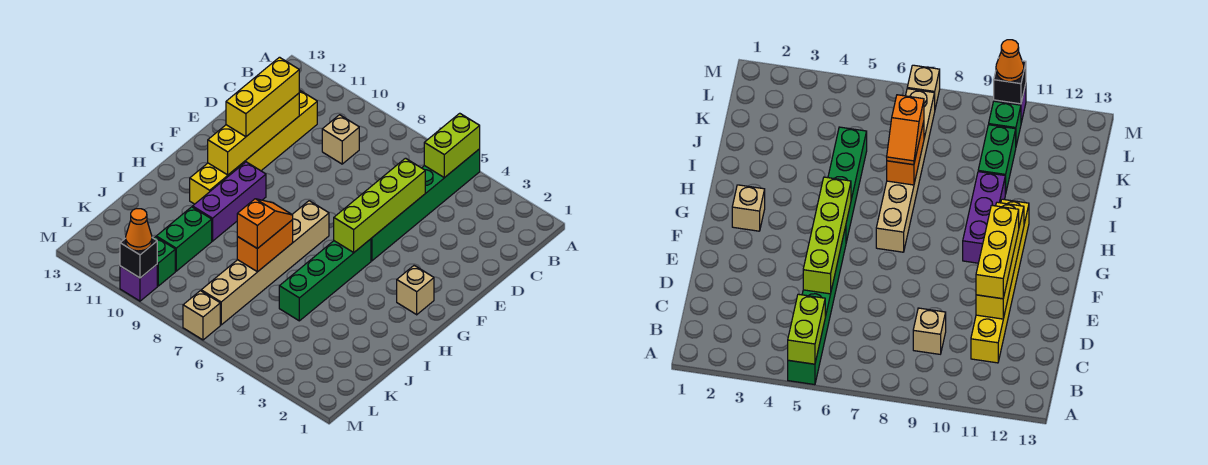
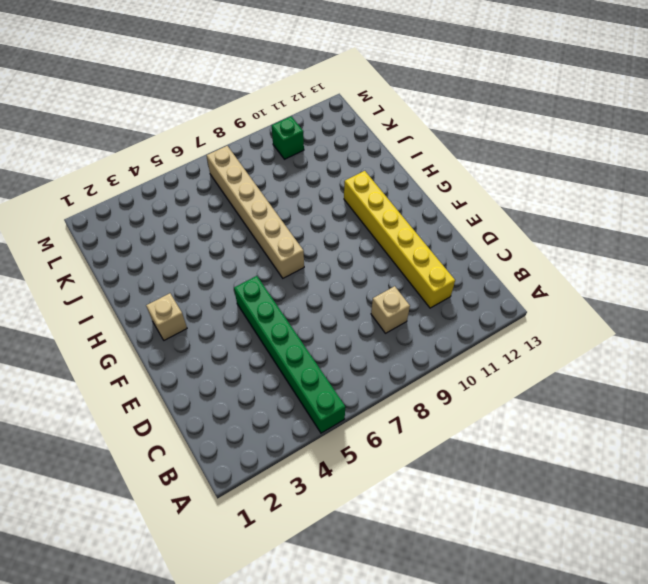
none -> green 1x4 brick [279,239,371,321]
none -> purple 1x3 brick [193,162,266,241]
none -> green 1x2 brick [156,207,212,271]

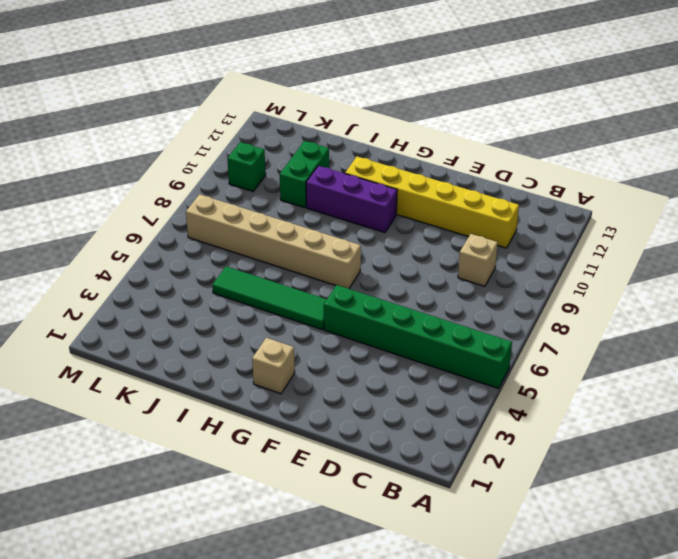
green 1x4 tile [212,266,327,330] -> green 1x4 brick [279,239,371,321]
green 1x2 brick [280,141,329,208] -> green 1x2 brick turned to [156,207,212,271]
none -> tan 1x1 brick [183,291,220,340]
none -> purple 1x1 brick [120,265,157,301]
none -> lime 1x2 brick [424,113,480,178]

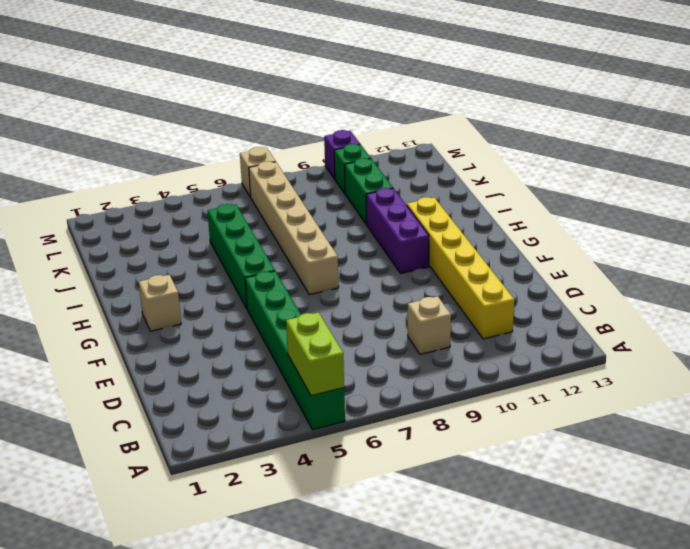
none -> lime 1x4 brick [334,158,425,252]
none -> yellow 1x4 brick [208,93,299,175]
none -> orange 1x2 brick [237,220,293,272]

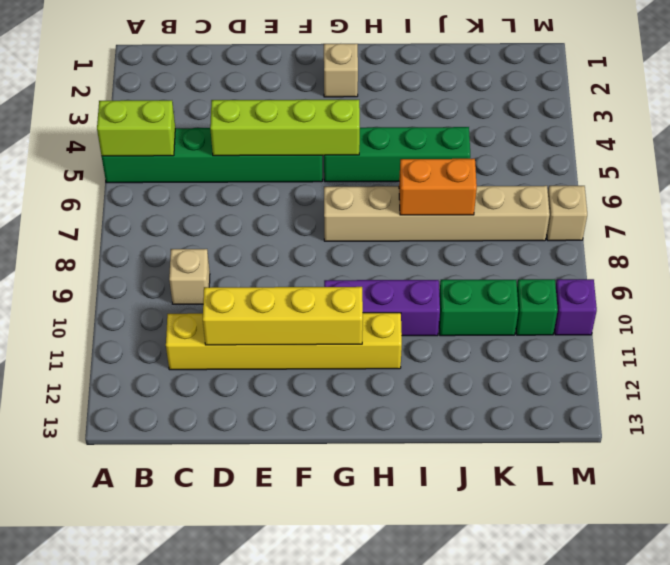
none -> black 1x1 brick [120,238,157,278]
none -> yellow 1x3 brick [226,57,299,137]
none -> orange 1x2 slope [237,199,293,249]

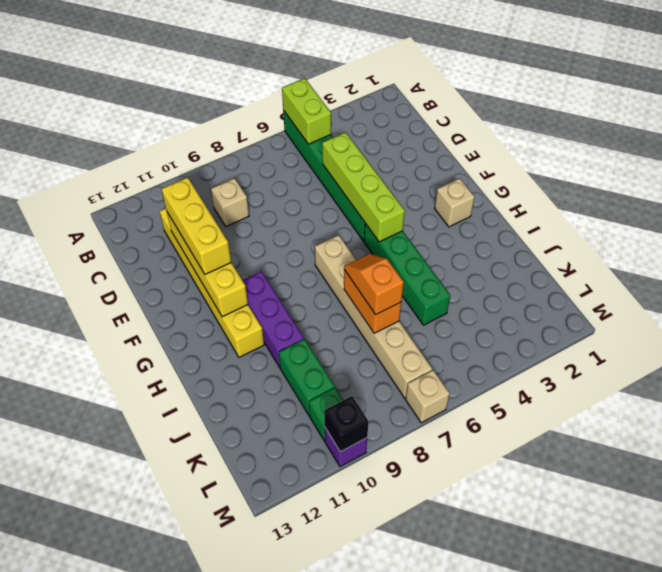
none -> orange 1x1 cone [126,209,152,251]

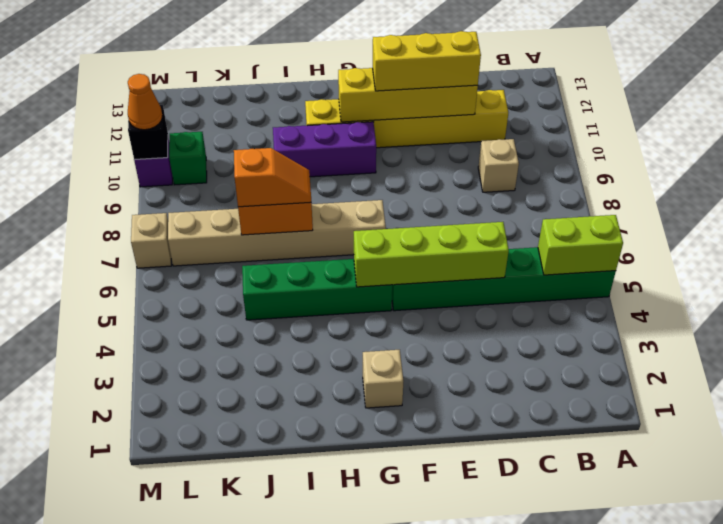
none -> green 1x2 brick [156,207,212,271]

